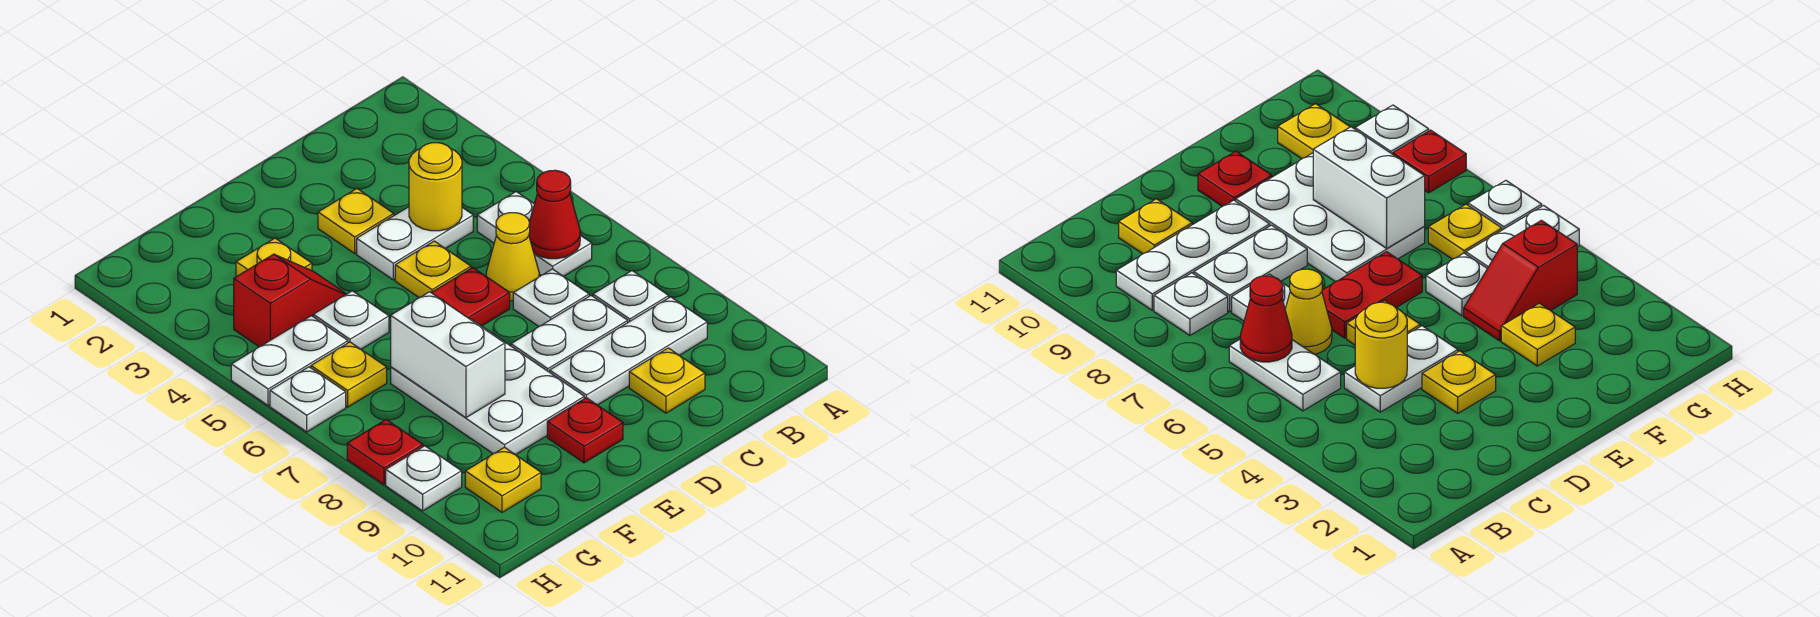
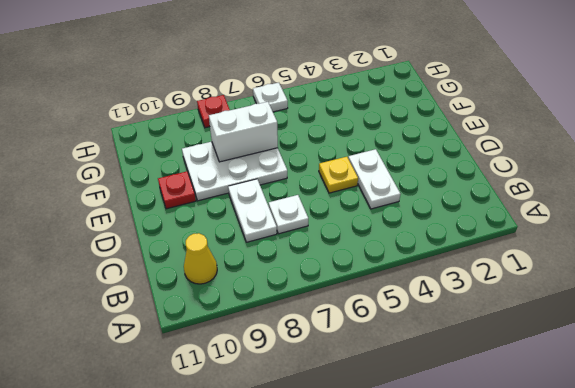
yellow 1x1 cone [184,233,217,284] -> yellow 1x1 cone moved to [486,213,539,301]
none -> white 1x2 plate [477,192,592,276]
none -> white 1x1 plate [593,271,669,322]
none -> white 1x3 plate [550,297,707,405]

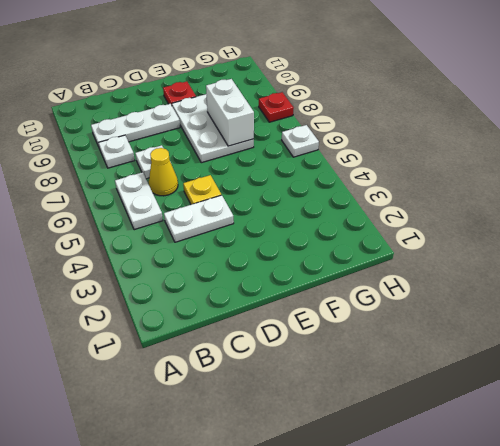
none -> white 1x2 plate [511,296,628,372]
none -> yellow 1x1 plate [629,348,705,413]
none -> yellow 1x1 plate [318,189,394,253]

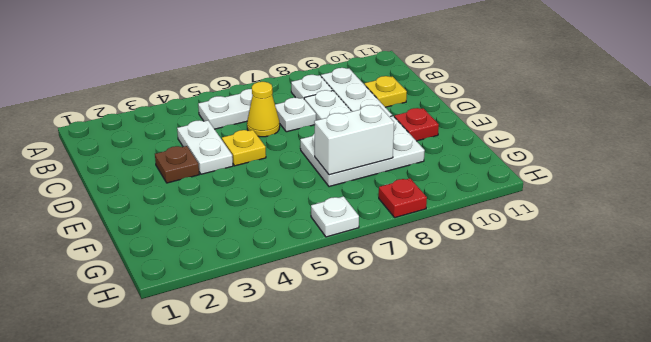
brown 1x1 plate [155,146,199,183] -> yellow 1x1 plate [318,189,394,253]
none -> red 1x2 plate [431,268,510,326]
none -> yellow 1x1 plate [236,238,312,277]
none -> red 1x2 slope [234,254,346,347]

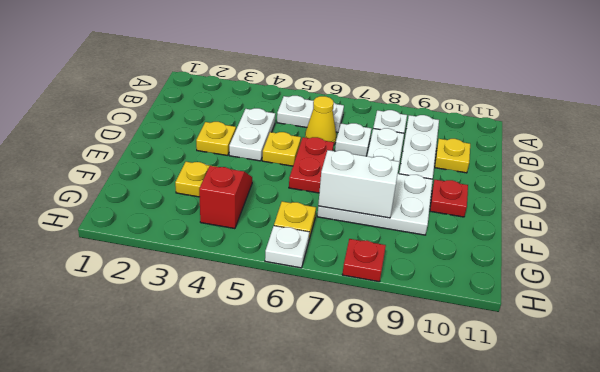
none -> white 1x1 plate [313,291,389,349]
none -> white 1x2 plate [231,316,348,406]
none -> yellow 1x1 plate [465,447,541,512]

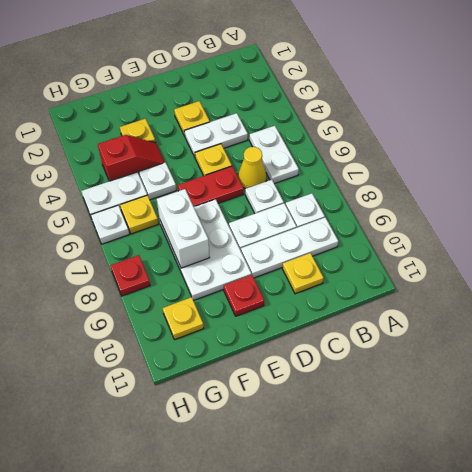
none -> white 1x1 plate [386,446,462,511]
none -> red 1x1 cone [529,170,580,259]
none -> yellow 1x1 round brick [409,143,462,231]

